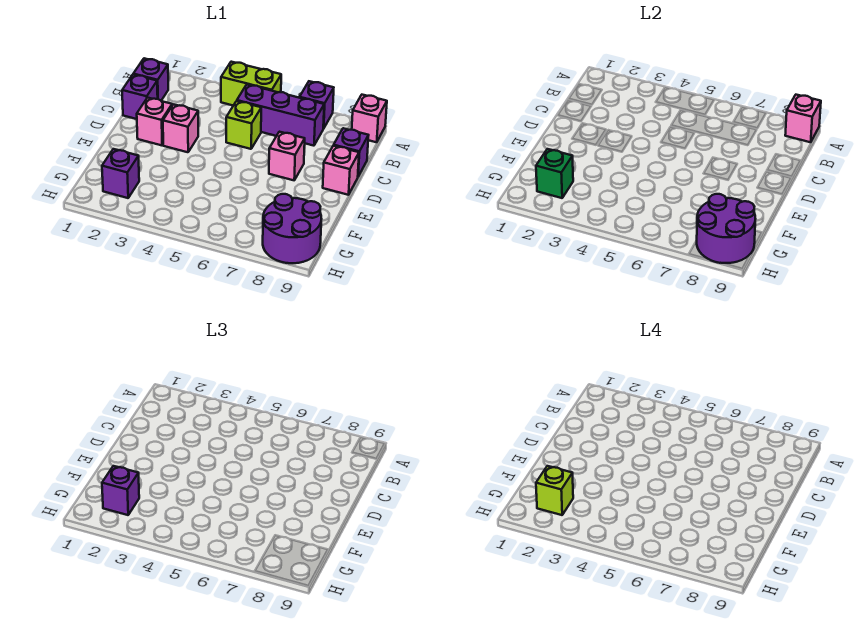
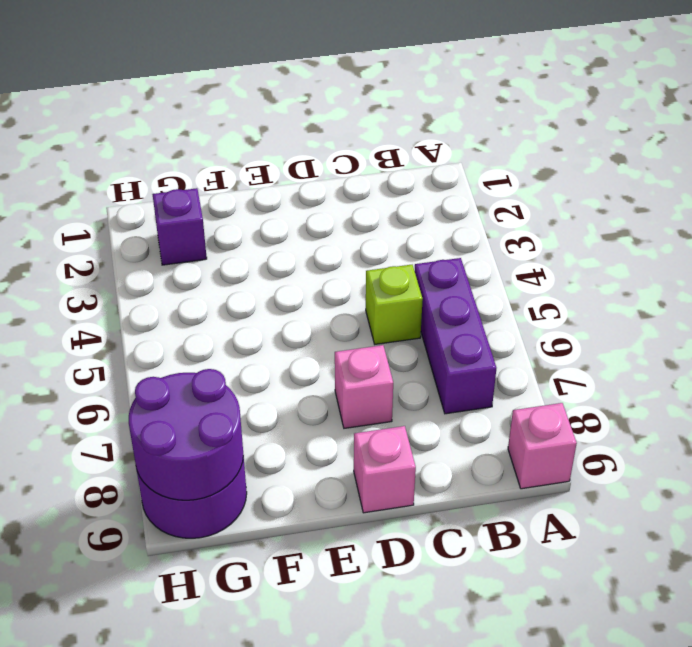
none -> lime 1x2 brick [221,62,281,106]
none -> purple 1x1 brick [300,81,334,128]
none -> purple 1x1 brick [133,58,168,100]

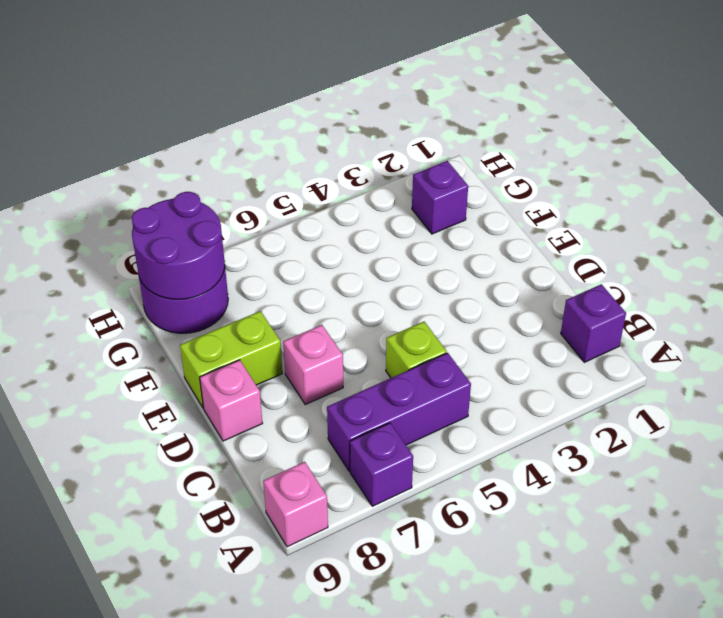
lime 1x2 brick [180,311,282,408] -> lime 1x2 brick moved to [221,62,281,106]
none -> purple 1x1 brick [122,75,158,119]
none -> purple 1x1 brick [334,128,369,176]
none -> pink 1x1 brick [137,98,172,145]

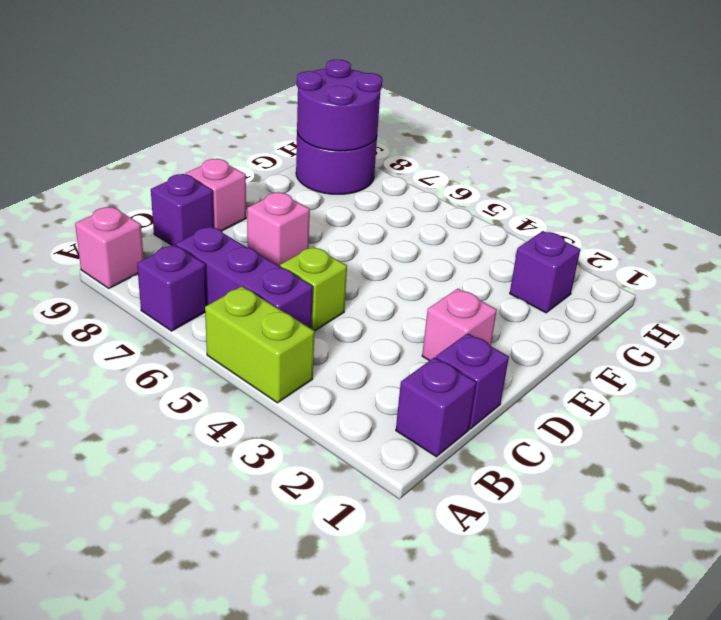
none -> pink 1x1 brick [163,104,198,152]
none -> pink 1x1 brick [785,95,821,142]
none -> green 1x1 brick [536,149,573,198]

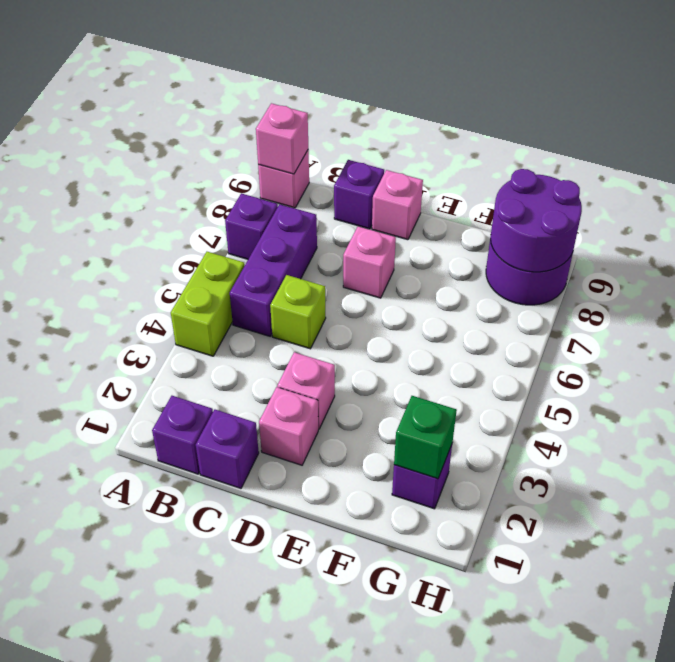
none -> purple 1x1 brick [102,466,139,515]
none -> lime 1x1 brick [536,466,573,515]

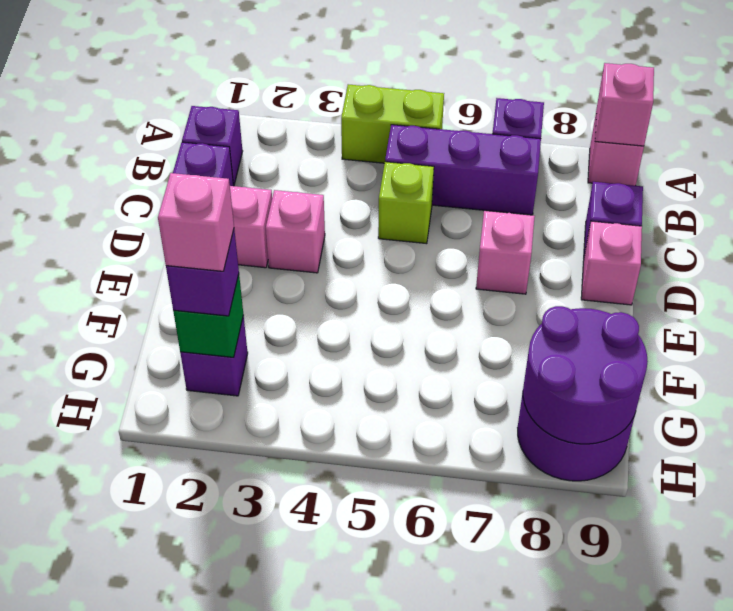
pink 1x1 brick [158,173,234,271] -> lime 1x1 brick [536,466,573,515]

